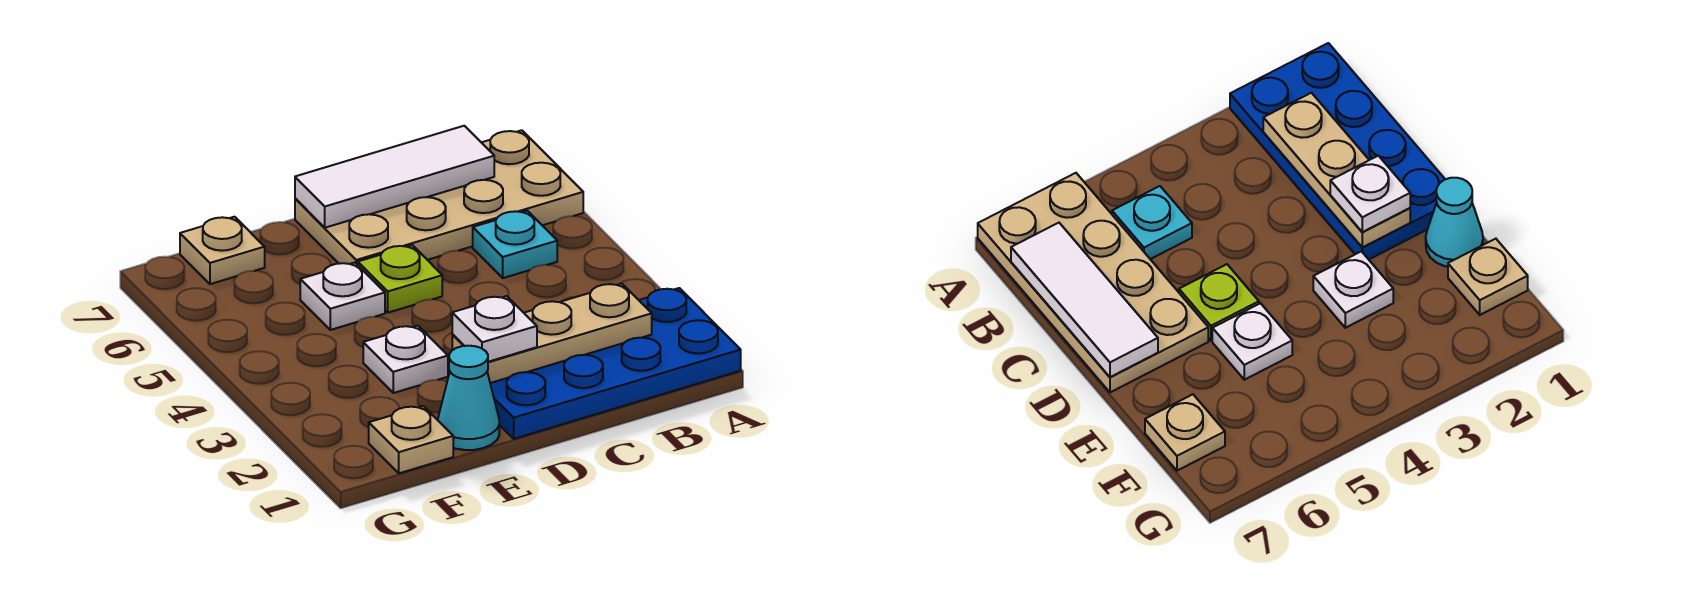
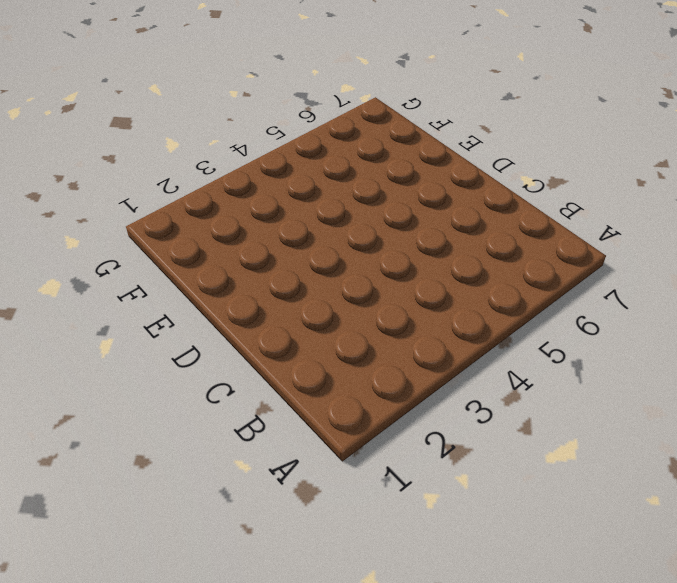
none -> blue 2x4 plate [490,288,741,439]
none -> tan 2x4 plate [295,130,583,265]
none -> cyan 1x1 plate [473,211,557,278]

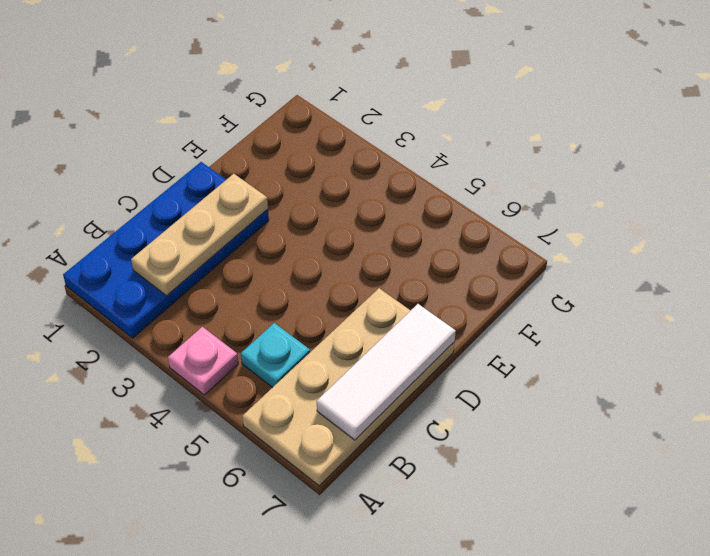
pink 1x1 plate [168,327,238,395] -> none
none -> lime 1x1 plate [358,245,442,313]
none -> cyan 1x1 cone [438,346,499,450]
none -> white 1x1 plate [363,326,448,393]

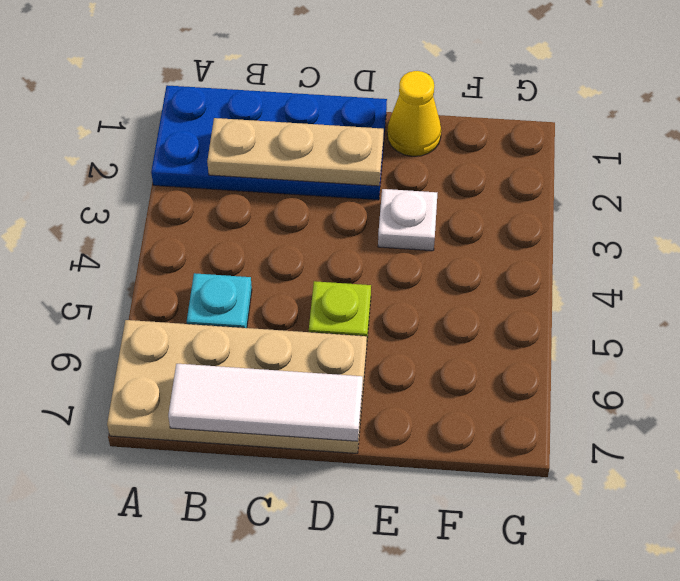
yellow 1x1 cone [387,71,441,156] -> cyan 1x1 cone [438,346,499,450]
none -> white 1x1 plate [300,263,385,330]
none -> tan 1x1 plate [369,406,453,473]
none -> tan 1x1 plate [180,217,265,284]

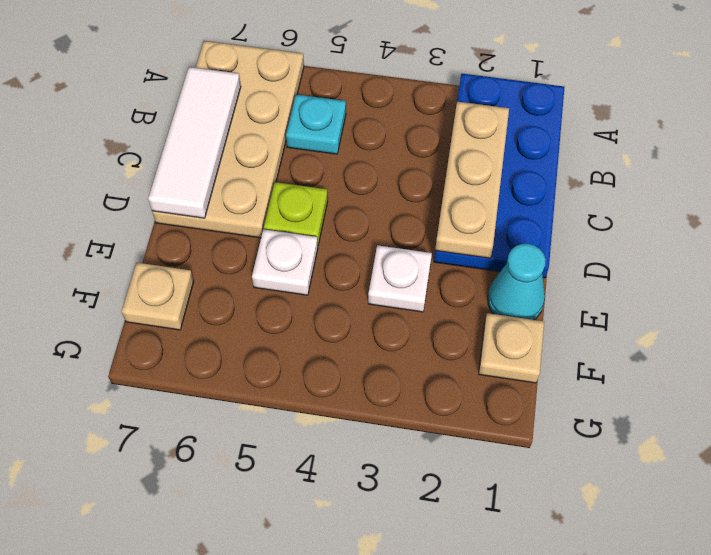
none -> white 1x1 plate [452,296,537,362]

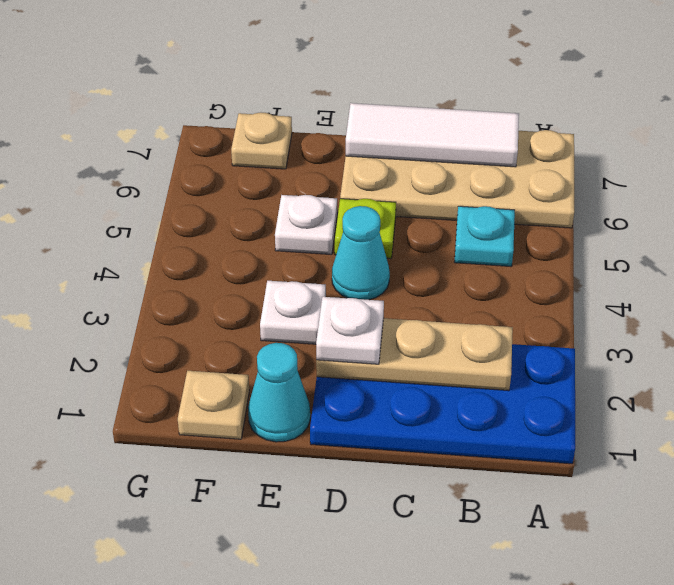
cyan 1x1 cone [332,206,390,300] -> none

